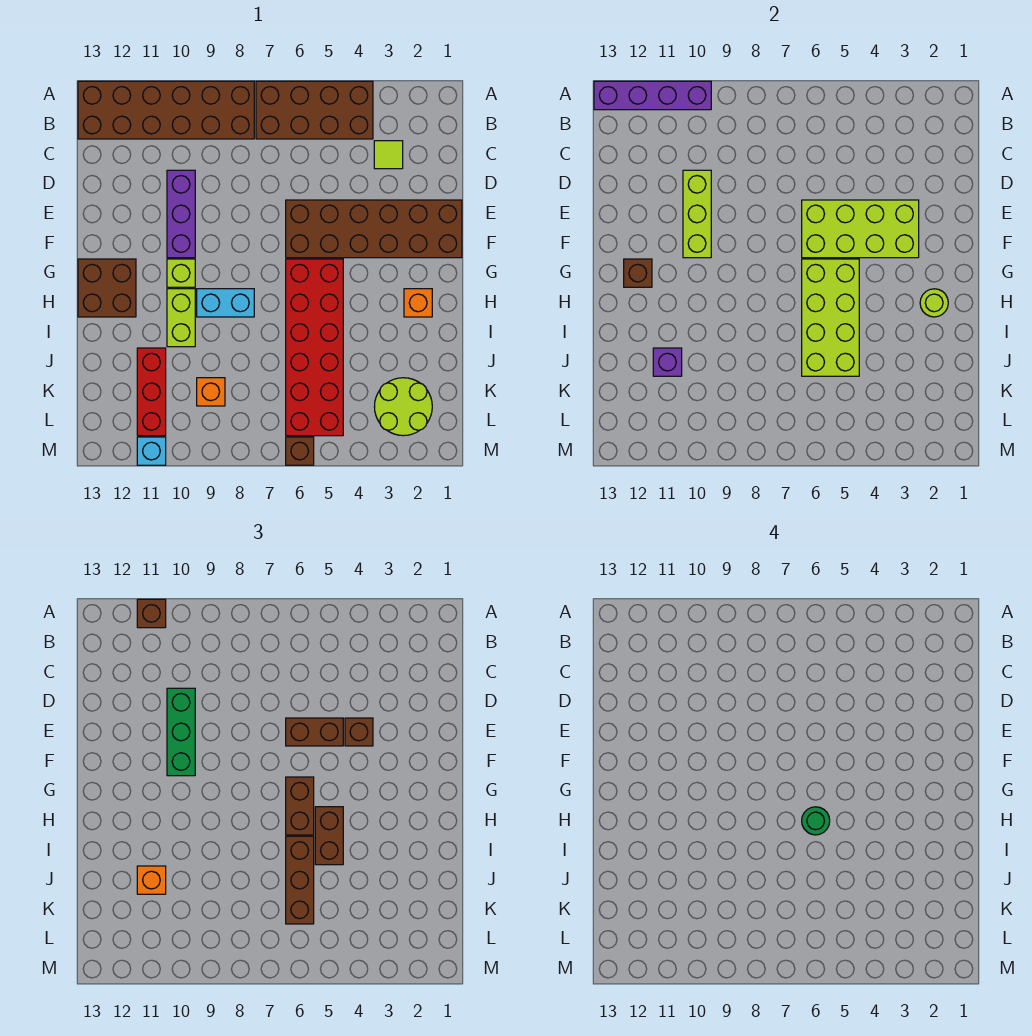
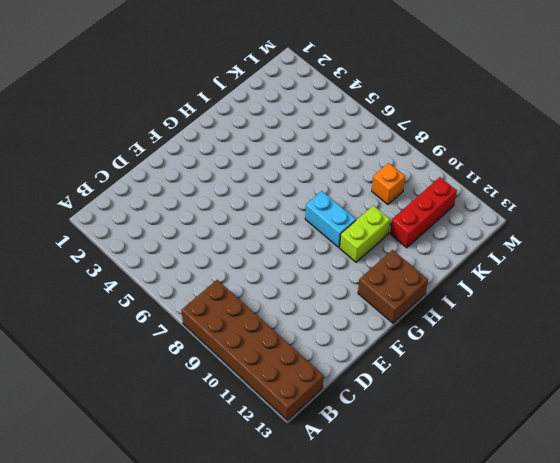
none -> brown 2x4 brick [256,81,373,139]
none -> lime 1x1 tile [374,141,403,169]
none -> purple 1x3 brick [167,170,195,258]
none -> brown 2x6 brick [286,200,462,258]

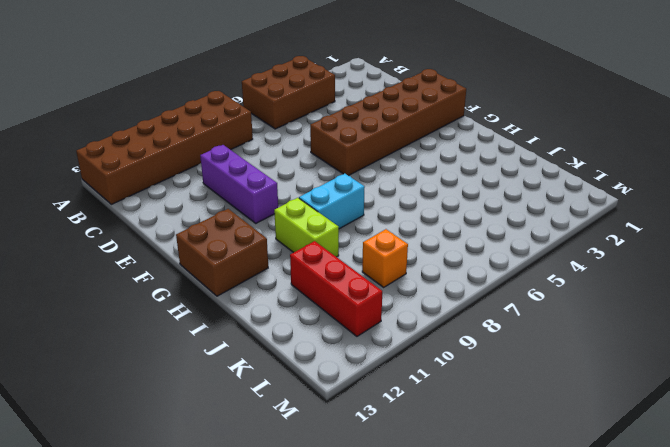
brown 2x3 brick [242,56,335,129] -> brown 2x4 brick [256,81,373,139]
none -> lime 1x1 tile [374,141,403,169]
none -> red 2x6 brick [286,259,343,436]
none -> lime 1x1 brick [167,259,195,287]
none -> orange 1x1 brick [404,289,432,317]

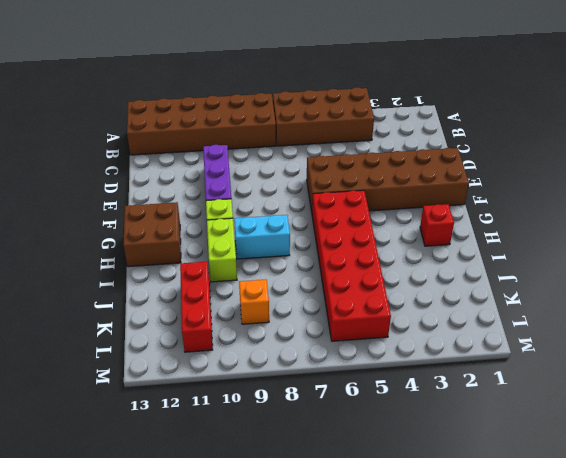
red 1x1 brick [420,204,454,246] -> orange 1x1 brick [404,289,432,317]
none -> lime 1x1 tile [374,141,403,169]
none -> lime 2x2 round brick [374,378,432,436]
none -> brown 1x1 brick [286,437,314,465]
none -> cyan 1x1 brick [137,437,166,465]

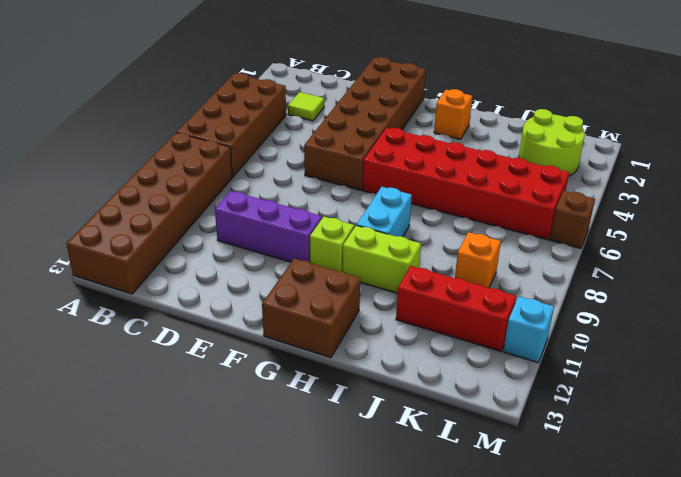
none -> purple 1x4 brick [594,81,711,110]
none -> lime 1x3 brick [683,170,711,258]
none -> lime 2x4 brick [802,200,919,258]
none -> lime 2x4 brick [802,259,859,376]

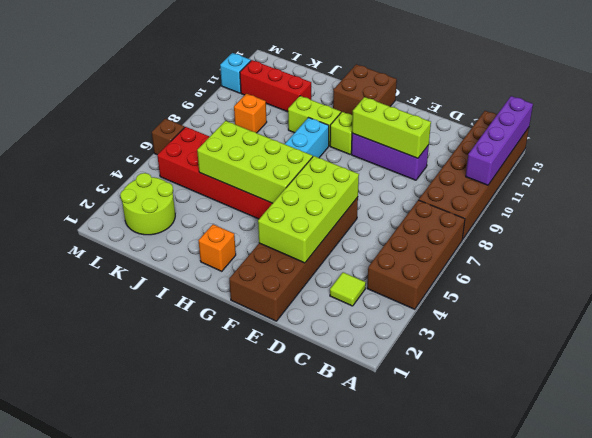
none -> brown 1x1 brick [624,259,652,287]
none -> lime 1x1 round brick [920,289,948,317]
none -> purple 1x1 brick [653,348,682,376]
none -> brown 1x1 brick [137,599,166,628]

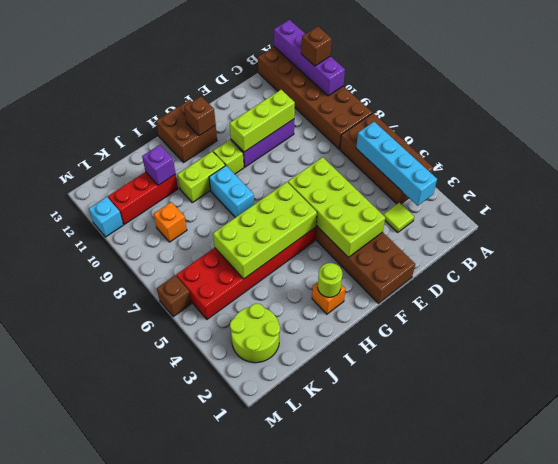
cyan 1x4 brick [356,122,437,206] -> none
none -> green 1x3 brick [167,688,195,776]
none -> brown 1x1 brick [345,718,373,746]
none -> brown 1x2 brick [286,718,343,746]
none -> brown 1x2 brick [286,777,314,835]

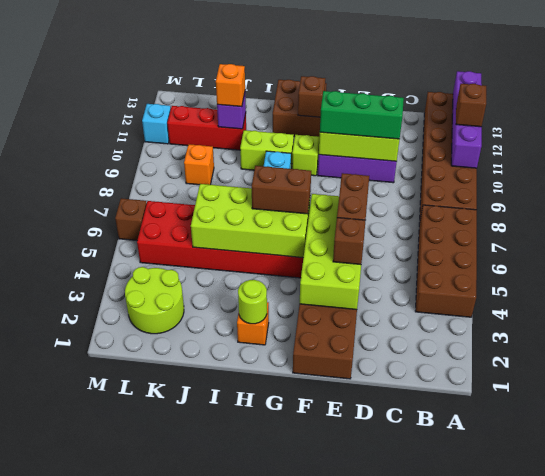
none -> lime 1x1 tile [374,141,403,169]
none -> brown 1x2 brick [315,807,343,865]
none -> brown 1x3 brick [286,836,314,924]
none -> green 1x1 round brick [802,807,830,835]

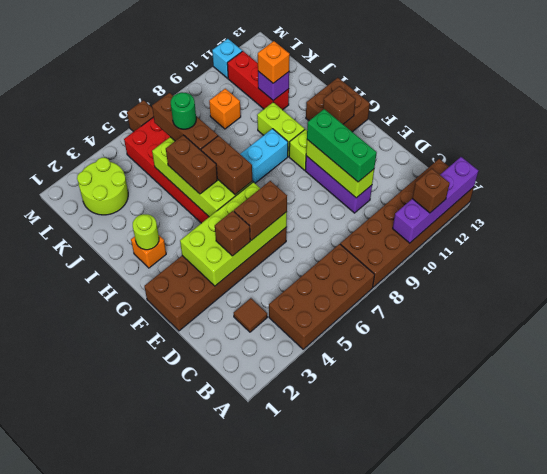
brown 1x1 tile [234,298,267,332] -> lime 1x1 tile [374,141,403,169]
green 1x1 round brick [171,92,196,129] -> green 1x1 round brick moved to [802,807,830,835]

